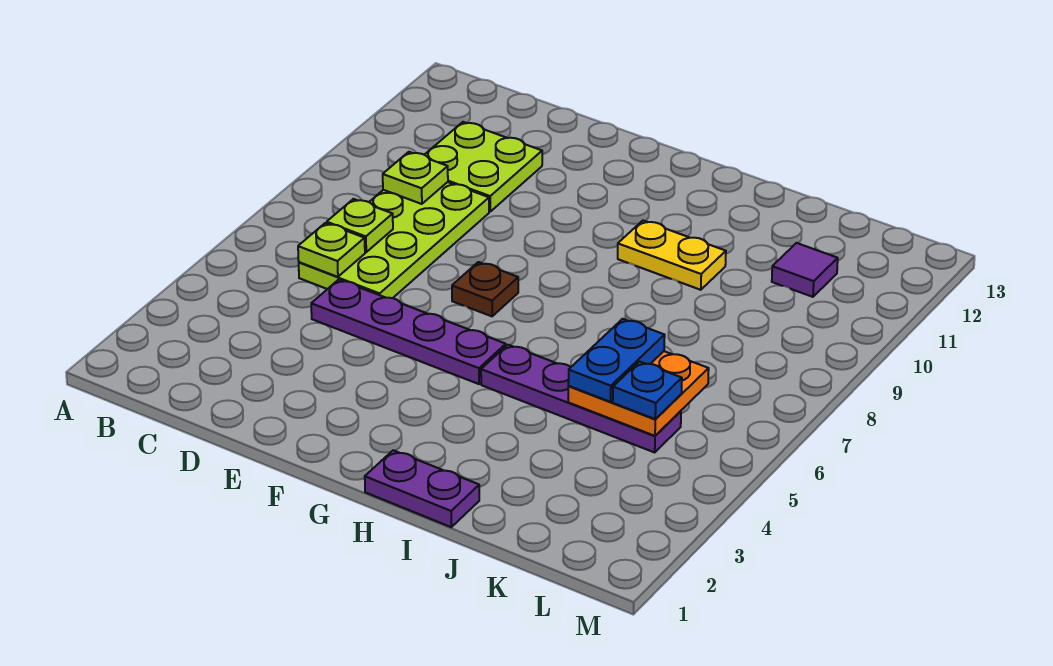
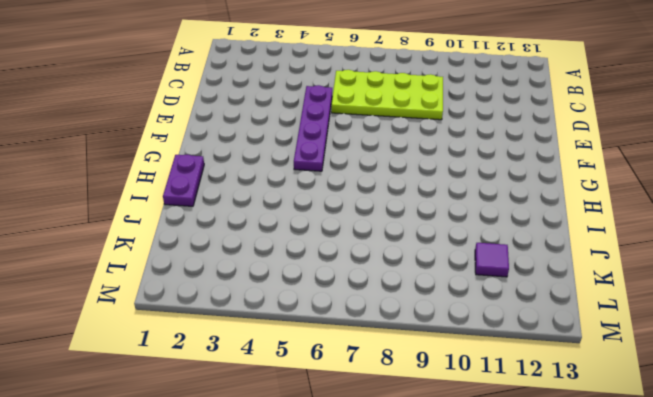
none -> lime 2x2 plate [425,122,542,212]
none -> brown 1x1 plate [452,262,518,316]
none -> purple 1x4 plate [481,345,681,452]

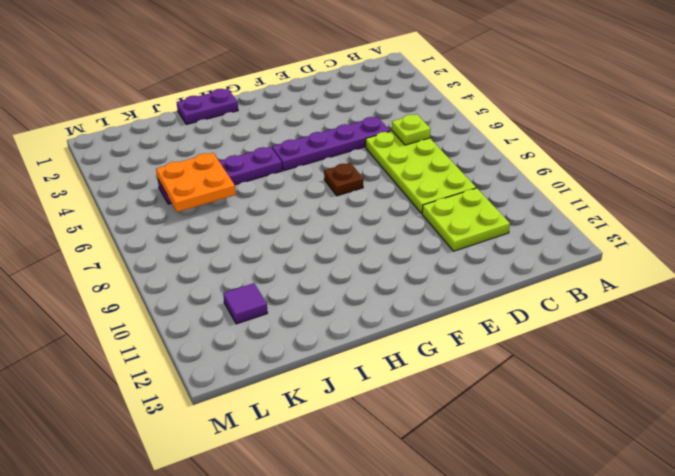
none -> yellow 1x2 plate [618,221,726,290]
none -> lime 1x1 plate [327,199,393,252]
none -> lime 1x1 plate [383,152,448,204]

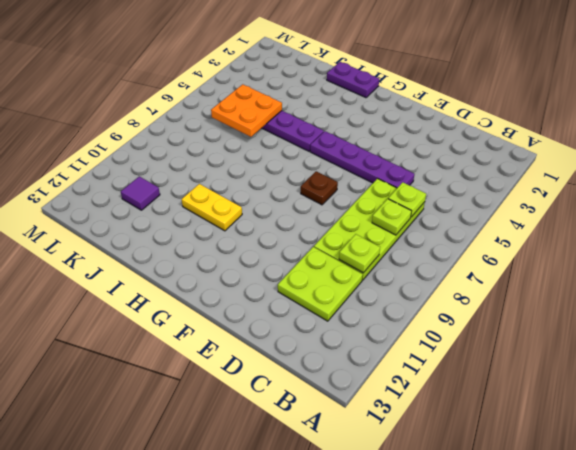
none -> blue 1x2 plate [568,319,665,402]
none -> blue 1x1 plate [613,362,682,419]

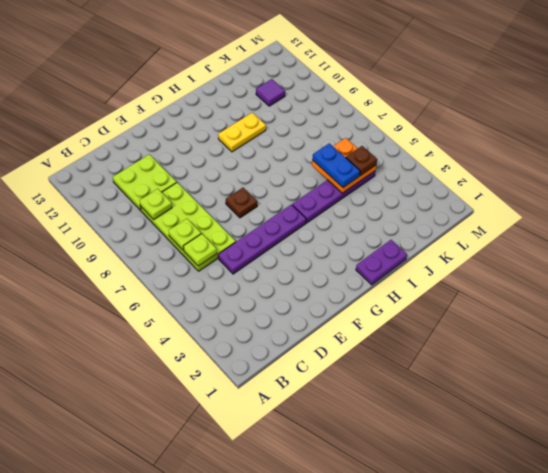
brown 1x1 plate [346,146,377,176] -> blue 1x1 plate [613,362,682,419]

